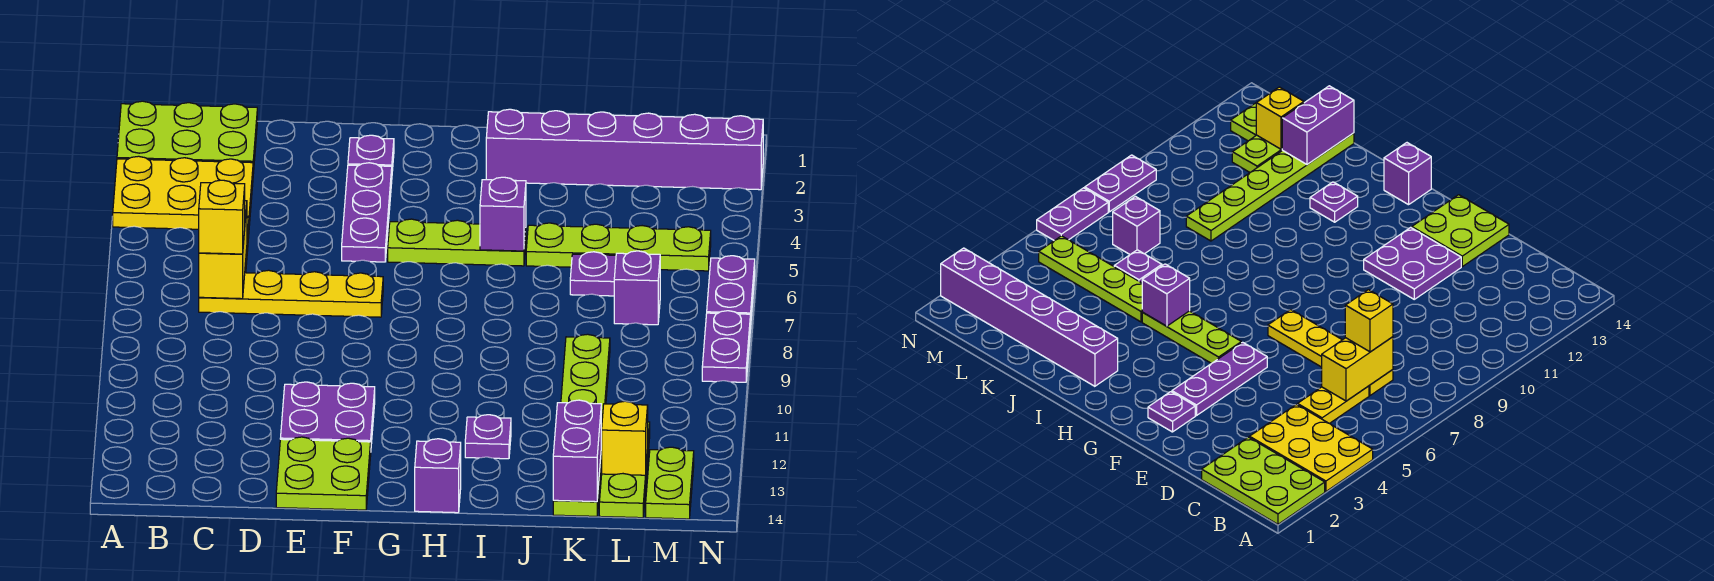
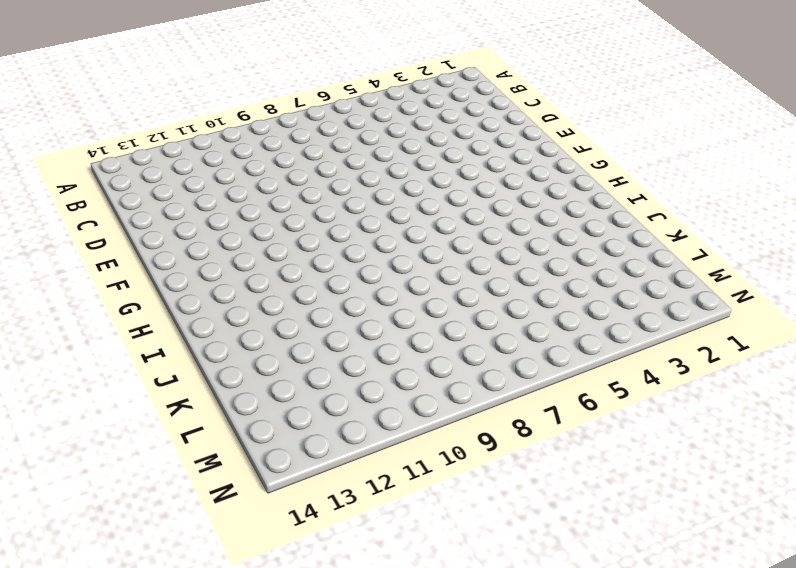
none -> lime 2x3 plate [117,101,257,173]
none -> yellow 2x3 plate [113,156,253,229]
none -> yellow 1x2 plate [1298,386,1369,424]

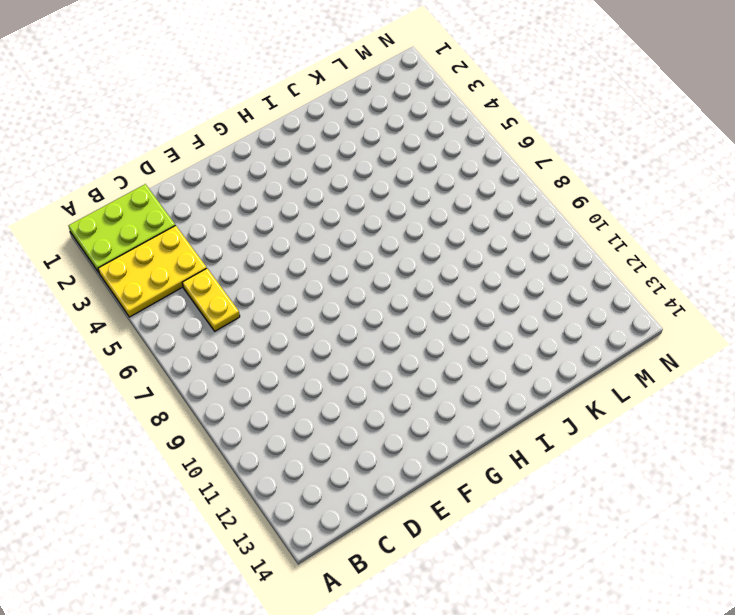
none -> yellow 1x4 plate [199,270,383,317]
none -> purple 2x2 plate [280,382,375,444]
none -> lime 2x2 plate [276,437,371,510]

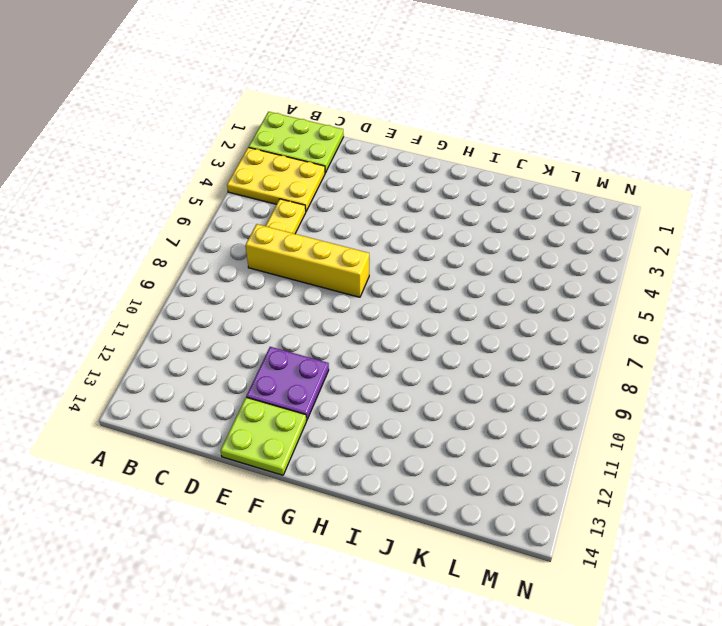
yellow 1x4 brick [246,224,369,297] -> yellow 1x4 plate [199,270,383,317]
none -> purple 1x1 plate [348,135,394,171]
none -> purple 1x3 plate [342,163,392,262]
none -> lime 1x3 plate [388,219,526,266]

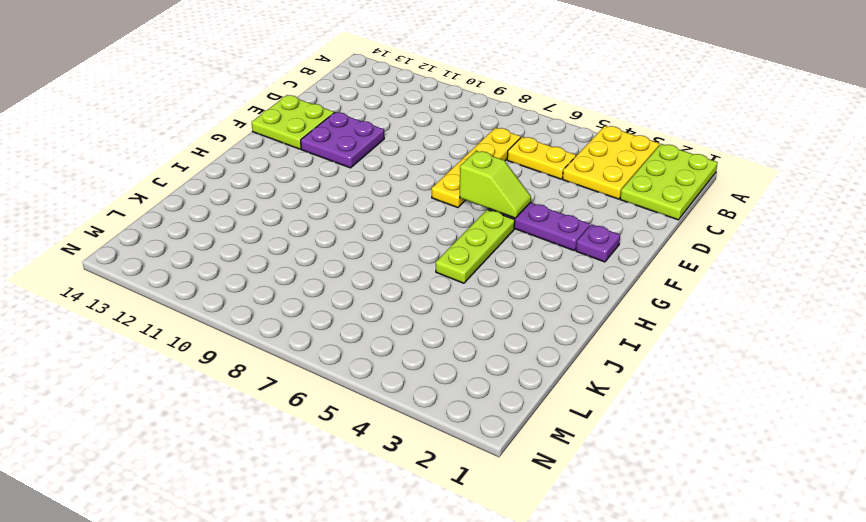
lime 1x2 slope [460,151,531,218] -> none
none -> purple 1x1 brick [415,439,461,513]
none -> purple 1x6 brick [486,109,763,190]
none -> purple 1x1 plate [465,415,511,459]

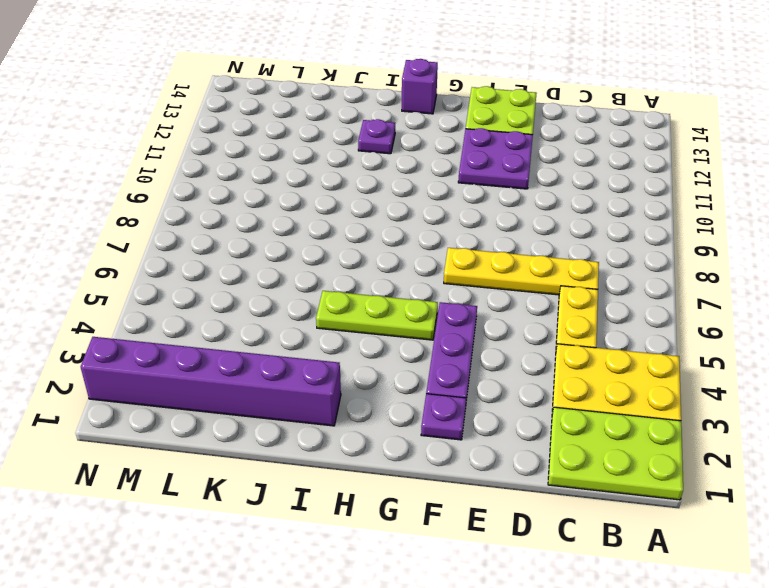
none -> lime 1x4 plate [526,223,711,271]
none -> purple 1x1 plate [570,252,616,296]
none -> lime 1x6 plate [553,334,610,516]

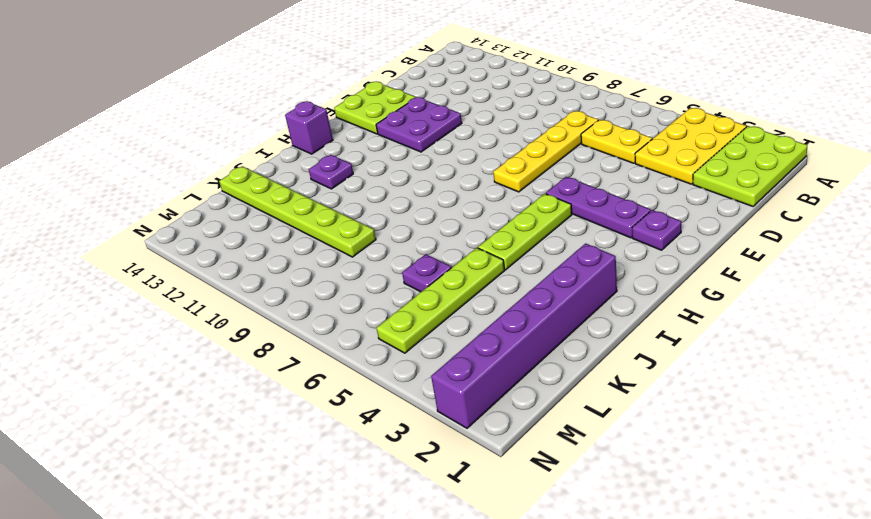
none -> purple 1x1 brick [614,251,660,325]
none -> lime 1x3 plate [599,422,650,518]
none -> lime 1x2 plate [646,447,694,519]

